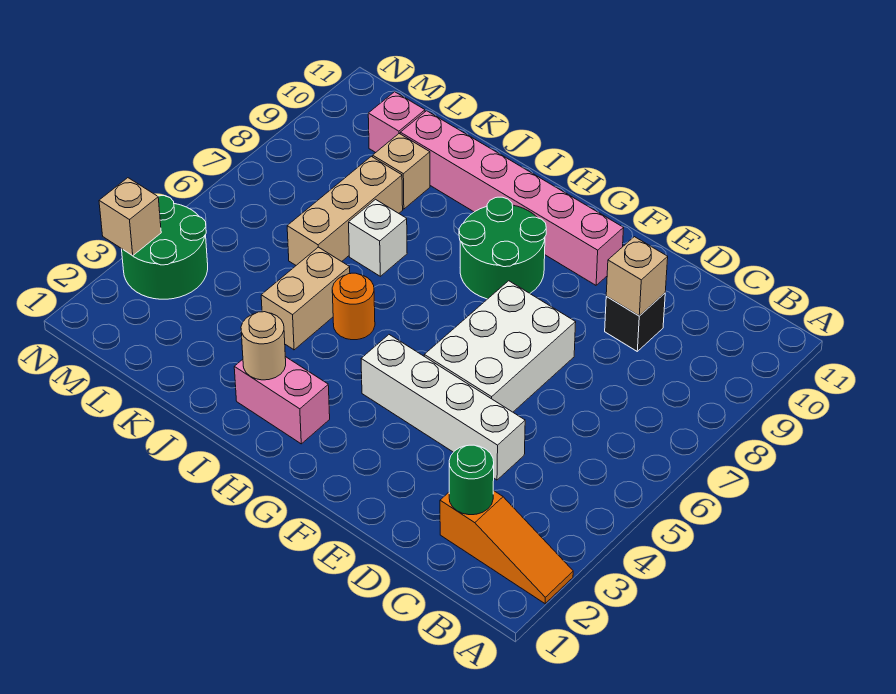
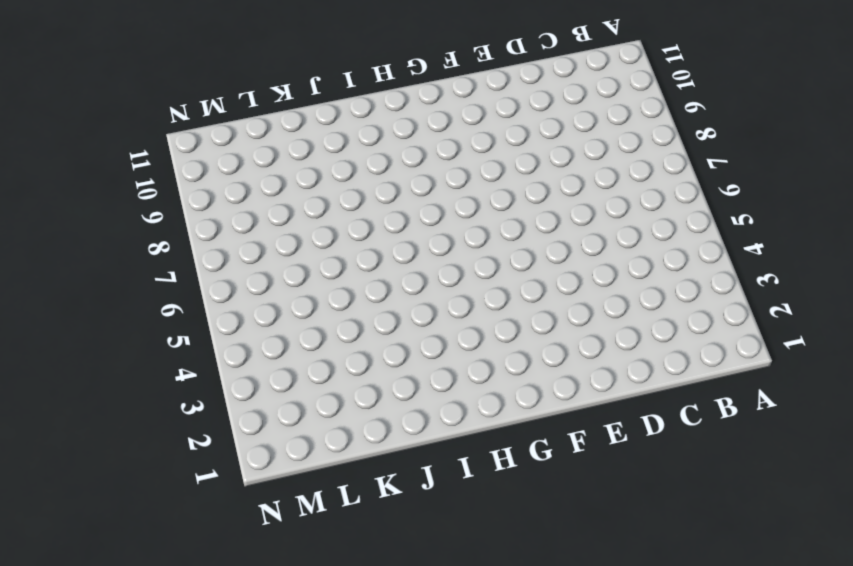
none -> orange 1x3 slope [440,490,573,604]
none -> white 1x4 brick [361,335,525,480]
none -> black 1x1 brick [605,293,665,351]

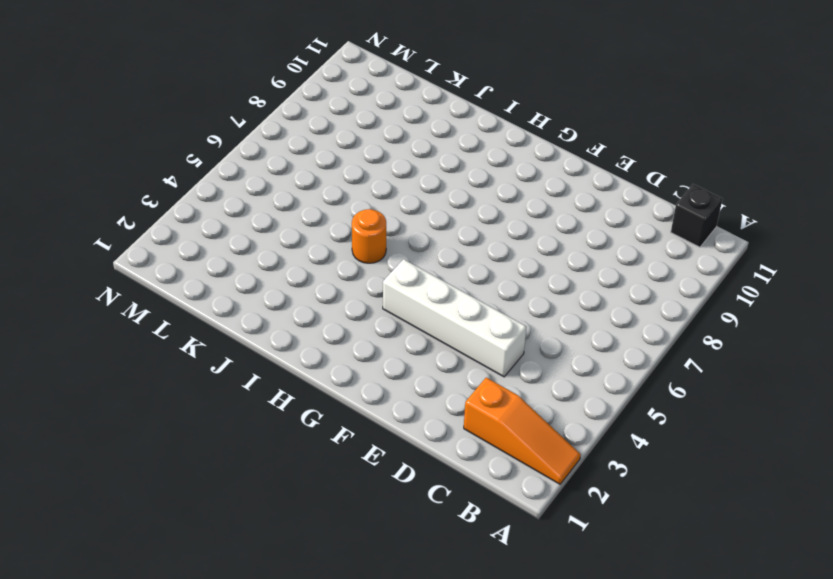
black 1x1 brick [671,184,723,247] -> black 1x1 brick moved to [605,293,665,351]
none -> white 2x3 brick [424,281,576,412]
none -> pink 1x6 brick [400,111,624,285]
none -> green 2x2 round brick [459,197,546,299]

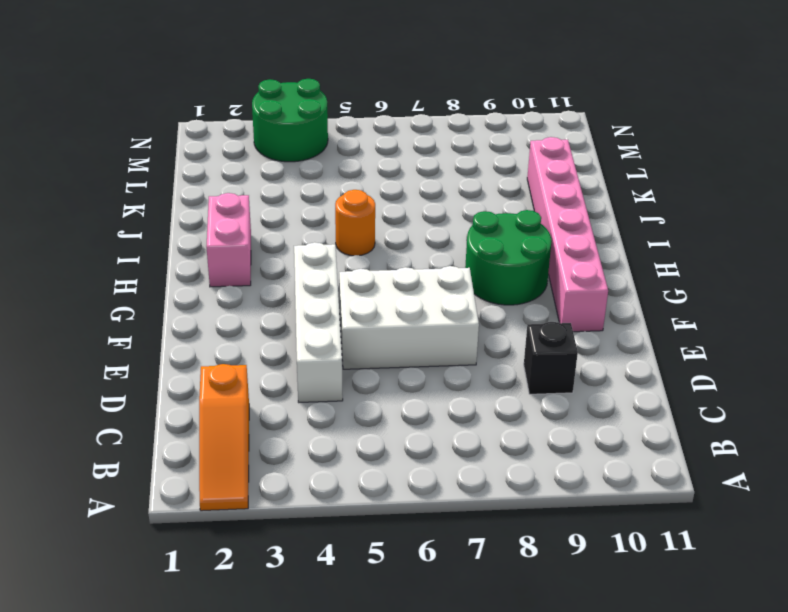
none -> tan 1x2 brick [261,247,350,350]
none -> white 1x1 brick [349,199,407,276]
none -> tan 1x3 brick [287,156,403,265]

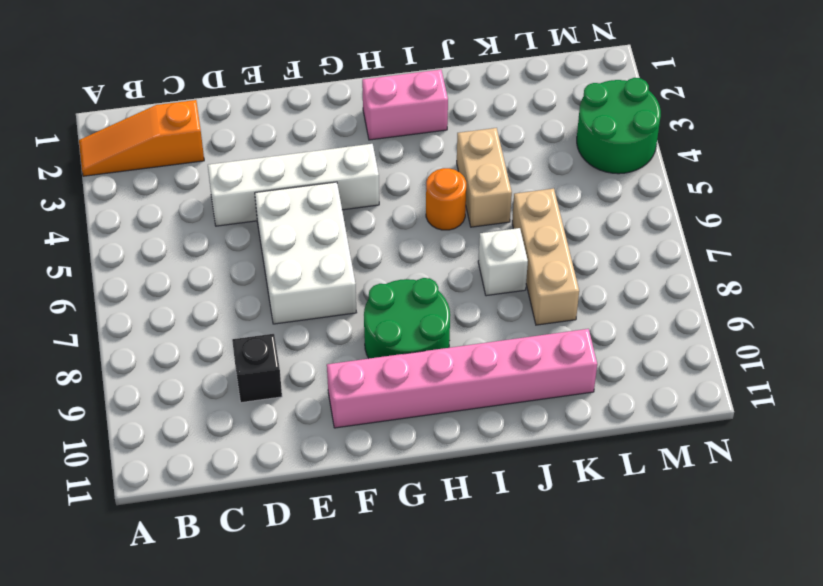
none -> tan 1x1 brick [373,134,430,209]
none -> pink 1x1 brick [368,92,425,153]
none -> green 1x1 round brick [449,445,494,515]

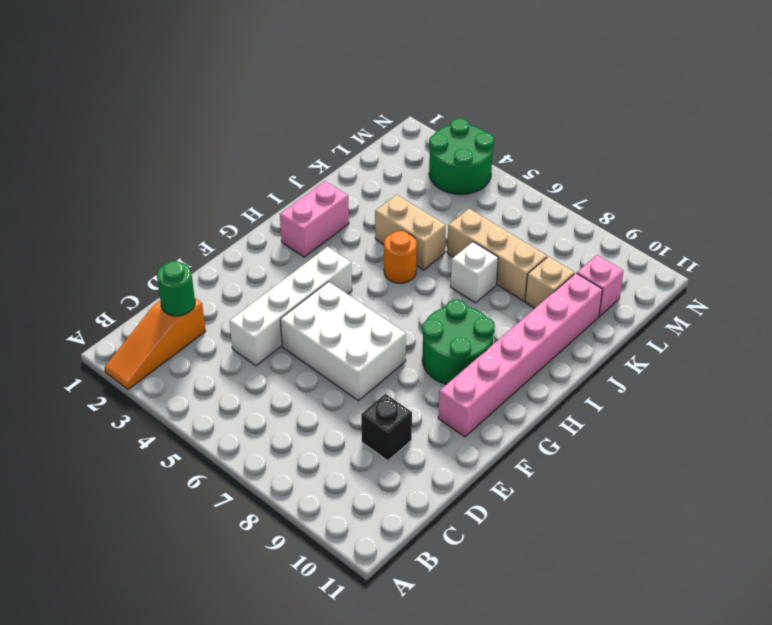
none -> tan 1x1 brick [606,237,668,316]
none -> tan 1x1 round brick [241,312,286,380]
none -> tan 1x1 brick [99,178,161,256]

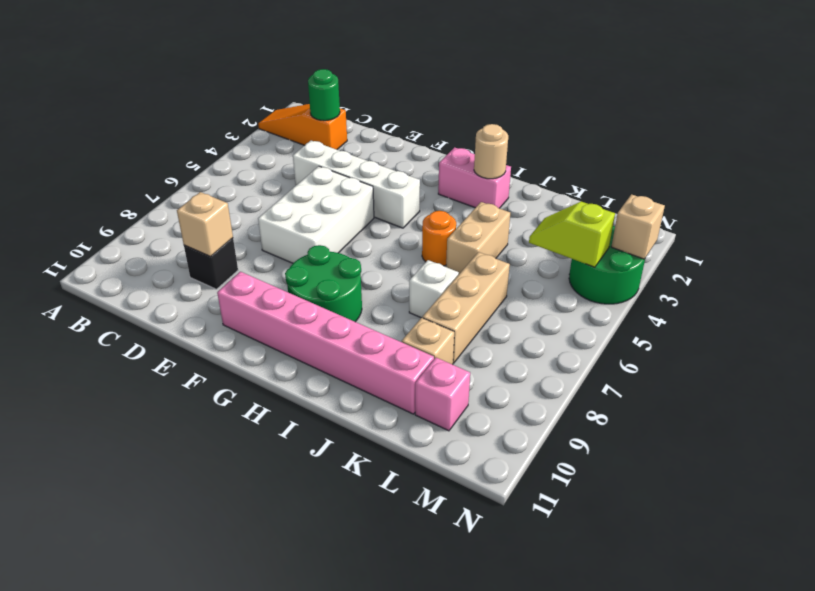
lime 1x2 slope [529,202,615,267] -> none

